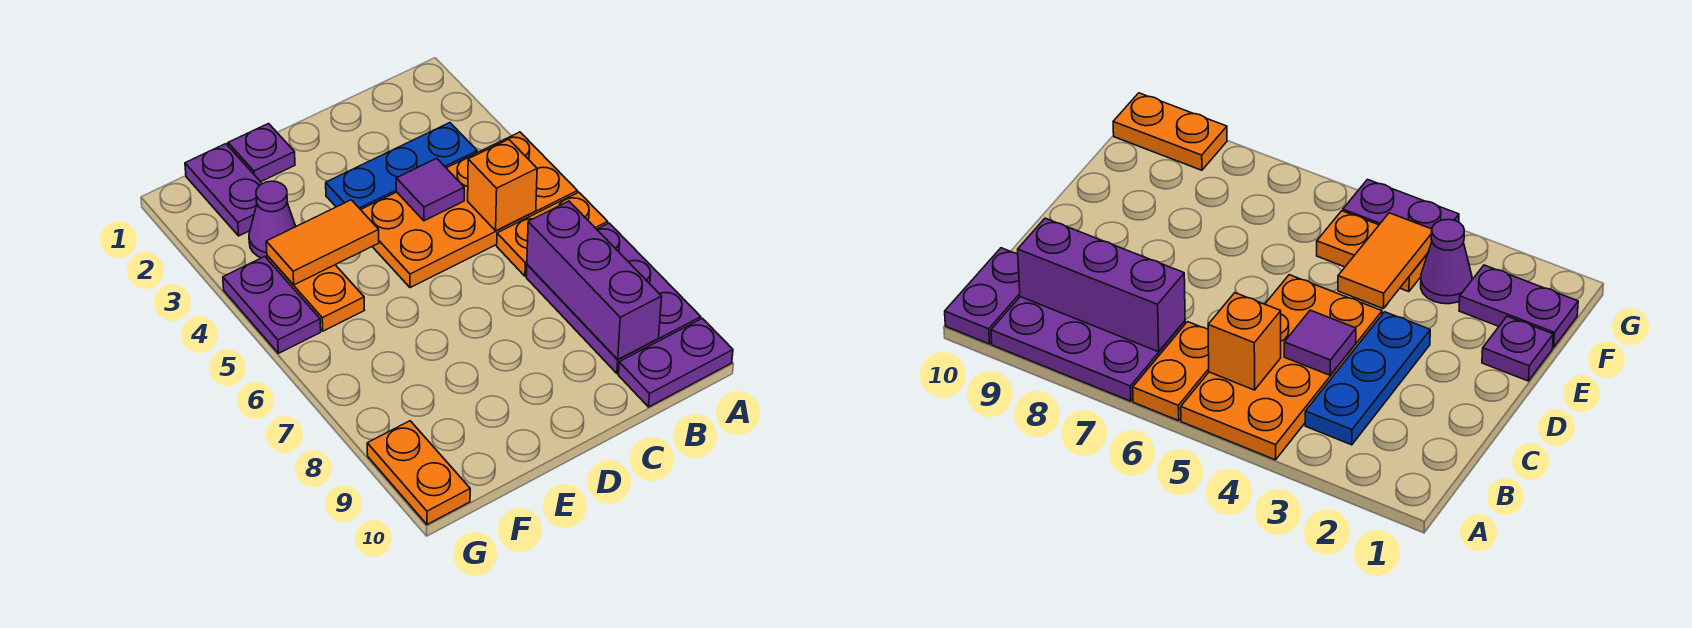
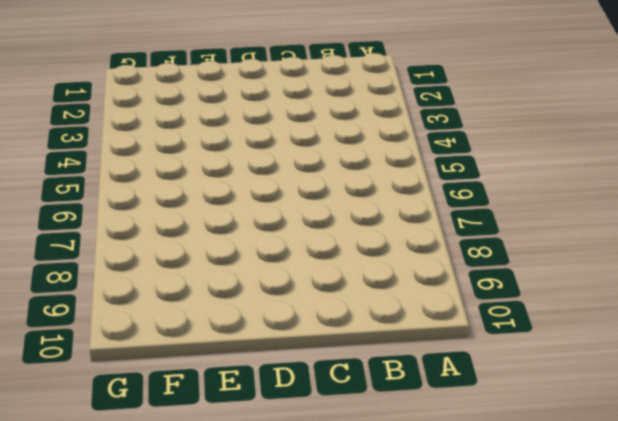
none -> orange 2x4 plate [361,132,578,288]
none -> orange 1x2 plate [497,192,608,276]
none -> purple 2x3 plate [526,223,701,373]

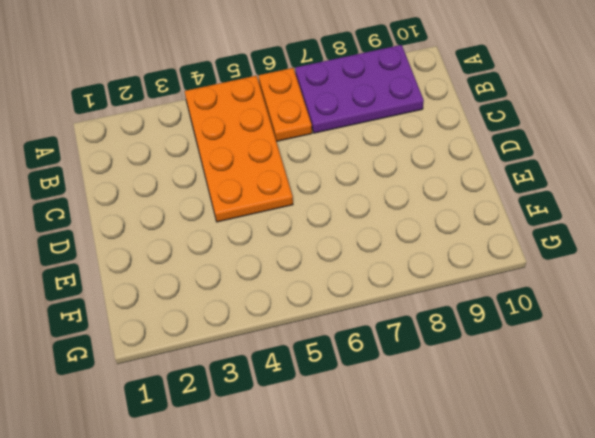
none -> purple 1x2 plate [618,318,733,407]
none -> blue 1x3 plate [326,123,477,210]
none -> purple 1x1 plate [228,124,295,182]

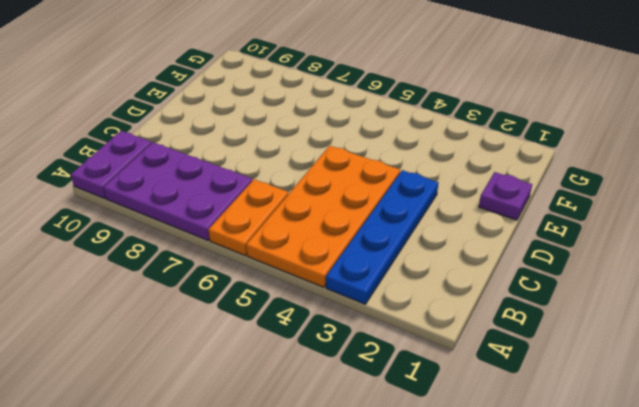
blue 1x4 plate [326,170,438,304] -> blue 1x3 plate [326,123,477,210]
none -> purple 1x2 plate [185,144,262,236]
none -> purple 1x1 cone [249,181,296,258]
none -> orange 1x2 plate [267,256,364,331]

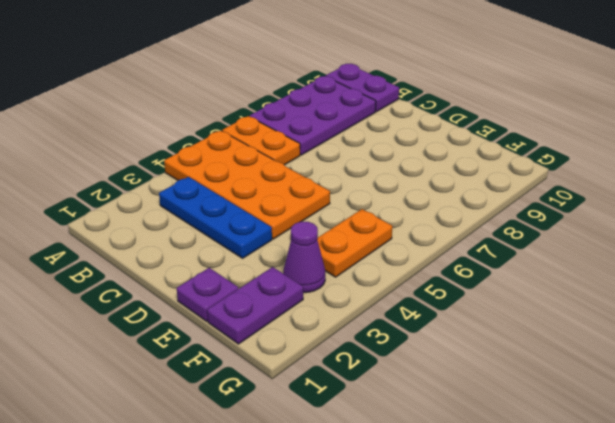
none -> purple 1x2 plate [223,256,321,353]
none -> orange 1x2 plate [367,421,470,524]
none -> orange 1x1 brick [468,139,537,231]

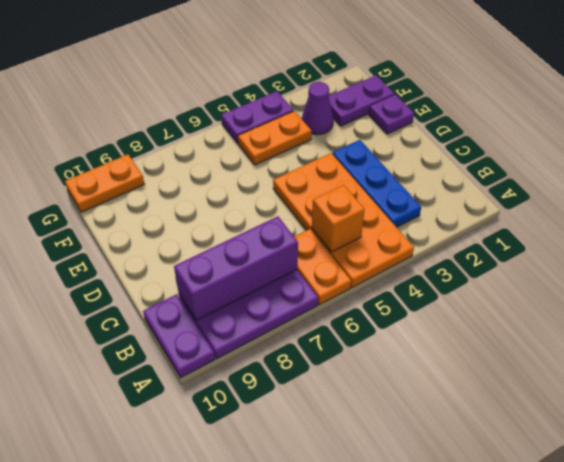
none -> purple 1x1 tile [396,158,464,221]
none -> orange 1x2 tile [266,200,379,285]

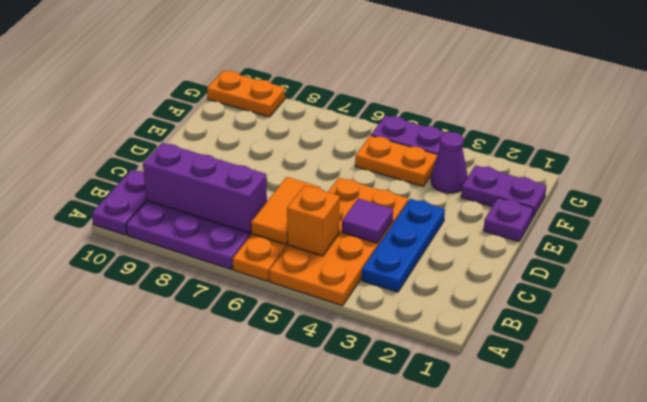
orange 1x2 tile [251,177,320,244] -> orange 1x2 tile moved to [266,200,379,285]

